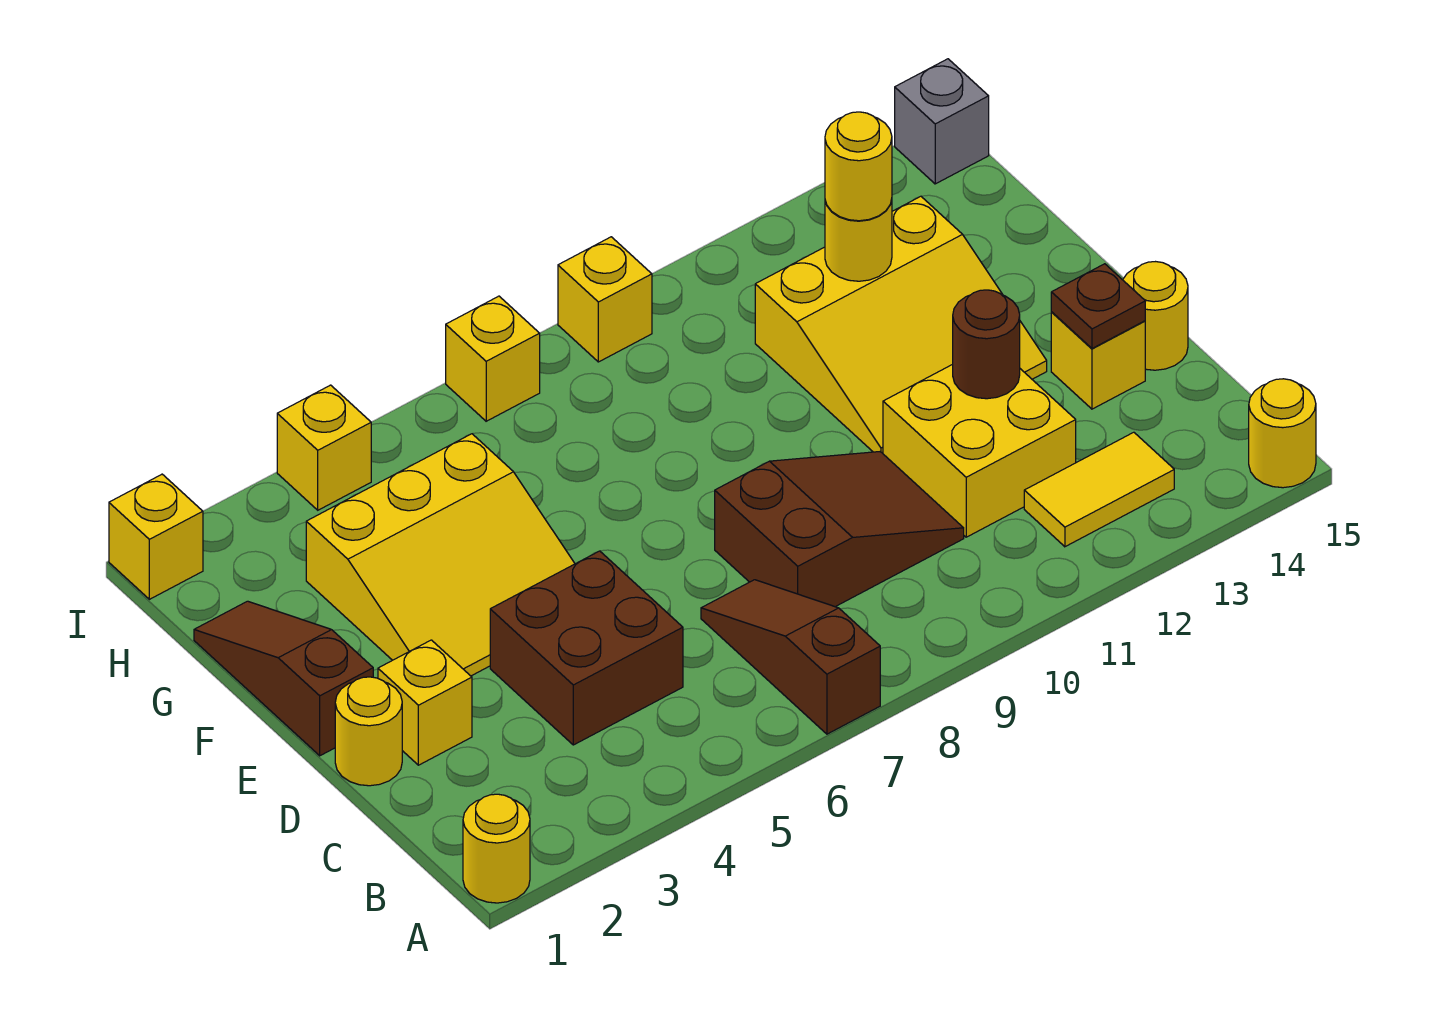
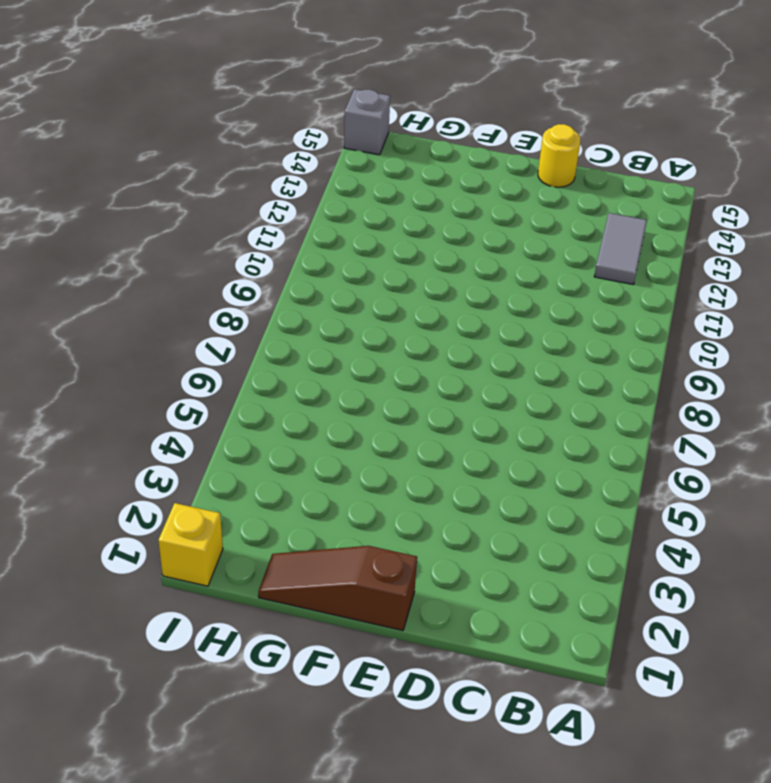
grey 1x2 tile [594,213,647,284] -> yellow 1x2 tile [1024,432,1174,547]
none -> yellow 1x1 round brick [463,794,530,903]
none -> brown 1x3 slope [701,580,880,734]
none -> yellow 1x1 round brick [1249,379,1316,488]

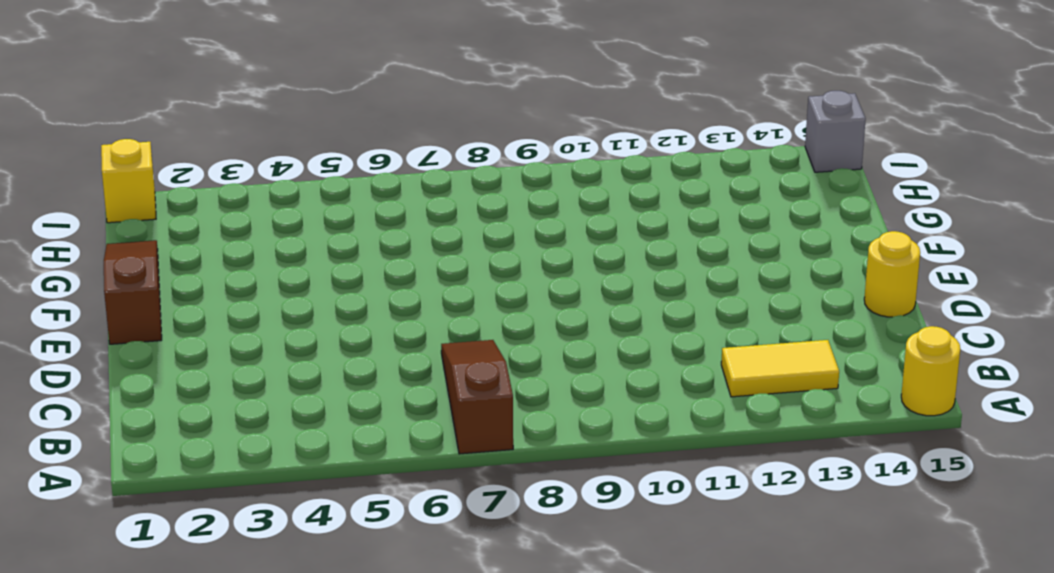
none -> yellow 1x1 round brick [463,794,530,903]
none -> brown 2x2 brick [490,551,683,745]
none -> brown 2x3 slope [715,452,964,607]

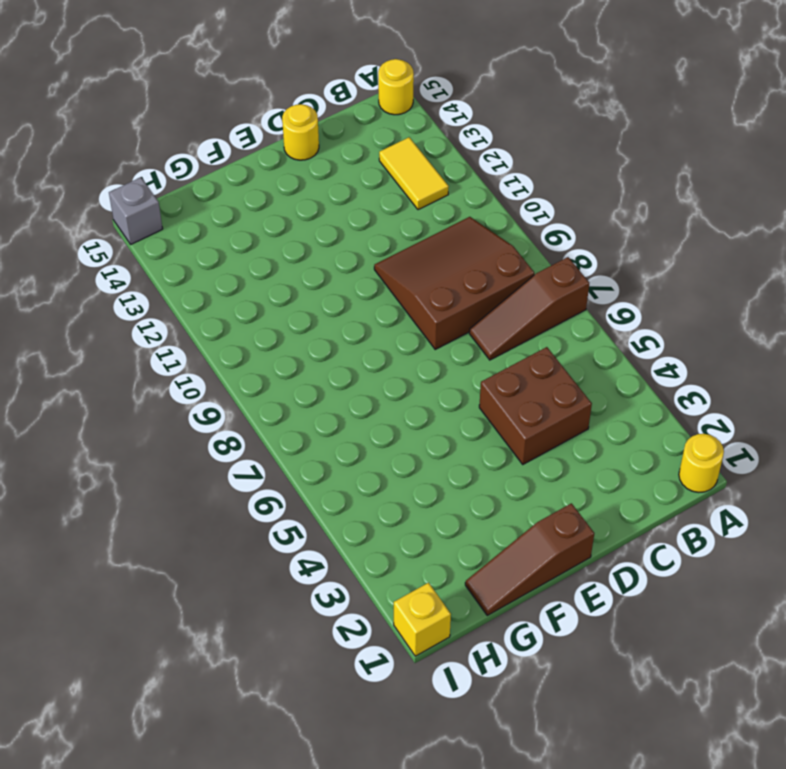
brown 3x3 slope [374,217,534,349] -> brown 2x3 slope [715,452,964,607]
none -> yellow 2x2 brick [883,364,1076,537]
none -> yellow 1x1 round brick [335,677,402,786]
none -> yellow 1x1 brick [378,640,472,765]

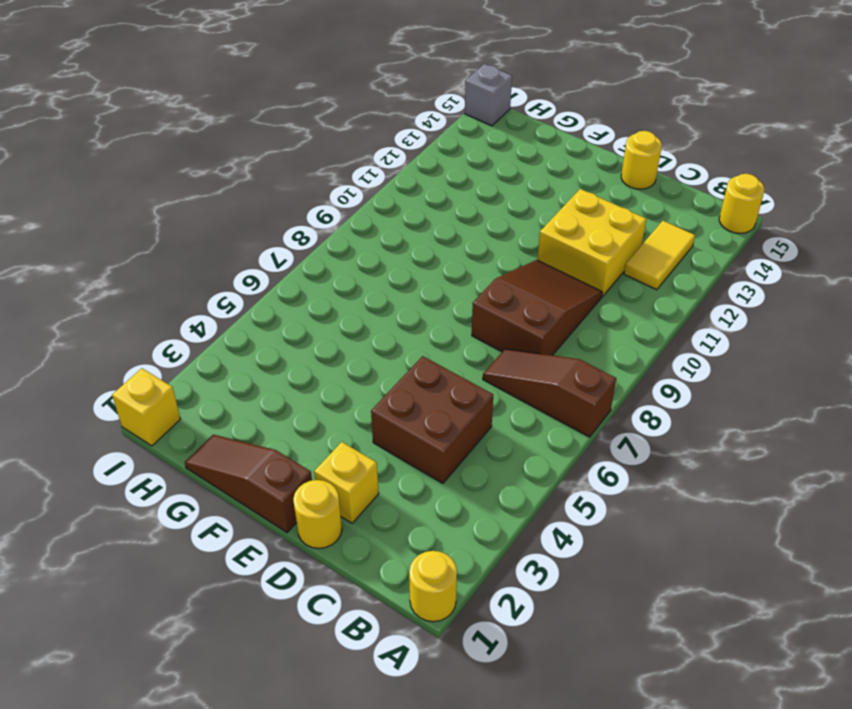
none -> yellow 1x1 brick [1051,312,1145,409]
none -> yellow 3x3 slope [306,434,575,676]
none -> yellow 3x3 slope [755,196,1047,453]

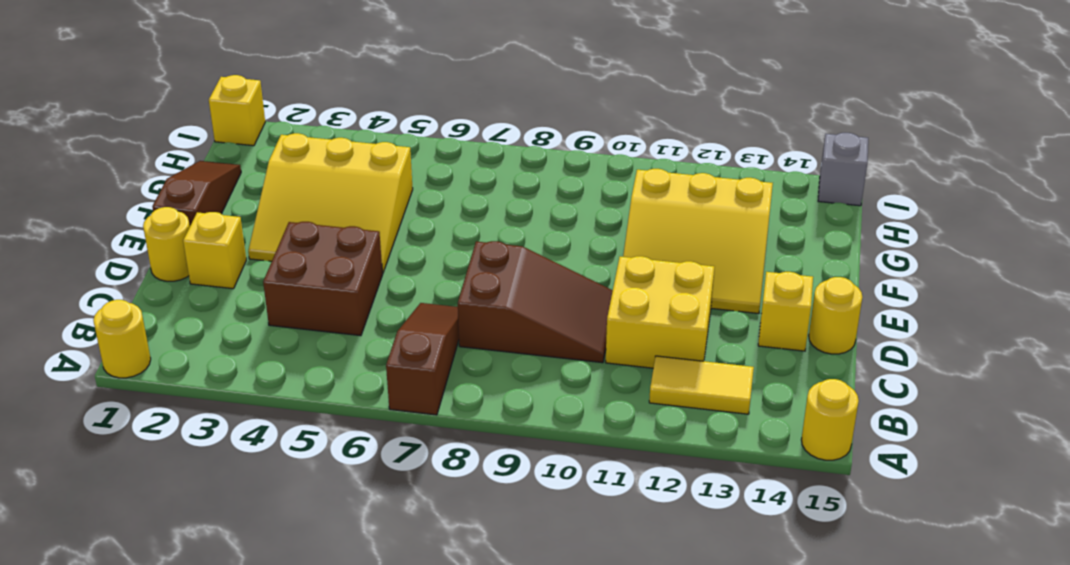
none -> yellow 1x1 brick [277,385,371,510]
none -> yellow 1x1 brick [446,296,540,421]
none -> yellow 1x1 brick [558,237,652,362]

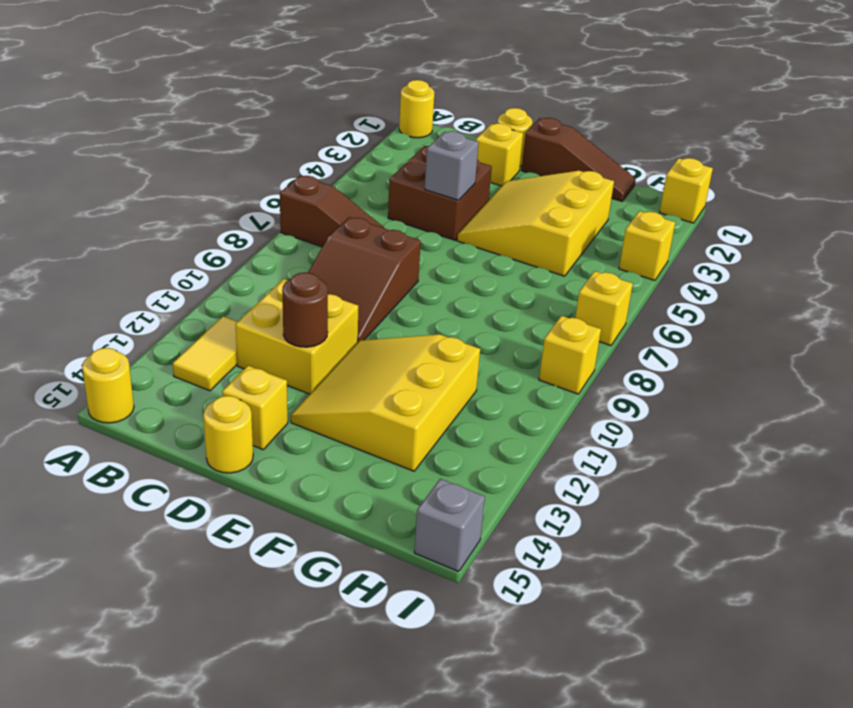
grey 1x1 brick [425,131,479,200] -> none
none -> brown 1x1 plate [1051,264,1145,348]
none -> yellow 1x1 round brick [825,199,892,281]
none -> yellow 1x1 round brick [825,112,892,221]

